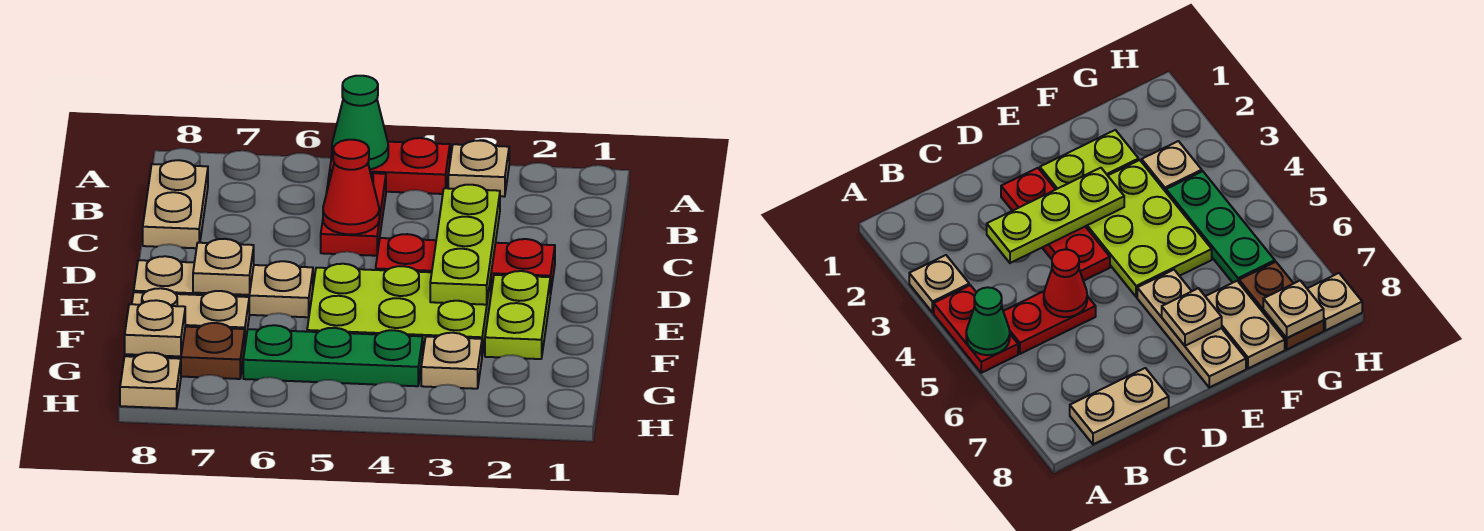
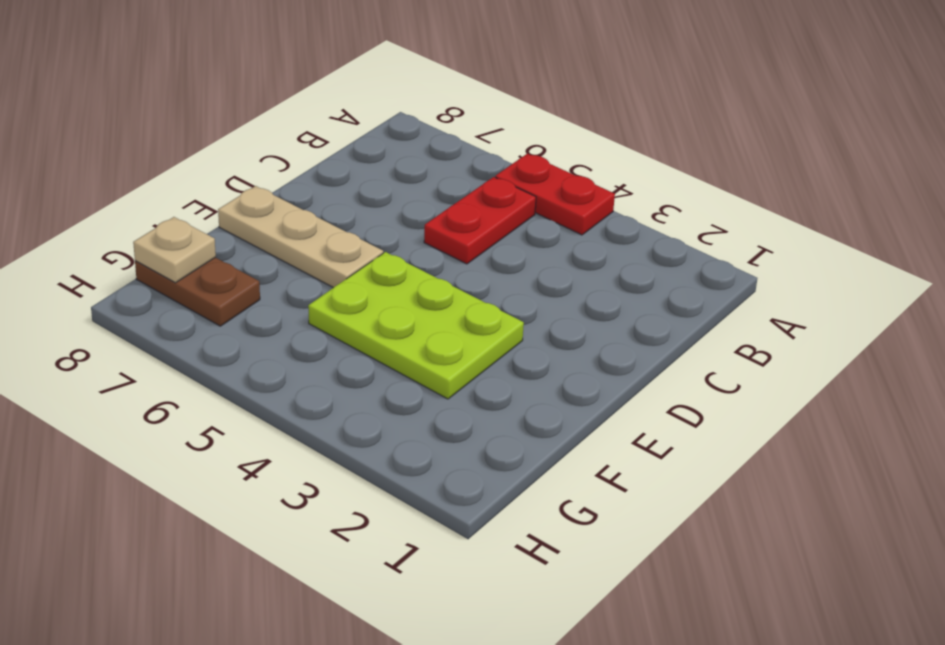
none -> tan 1x1 plate [448,141,509,197]
none -> tan 1x2 plate [143,160,208,248]
none -> red 1x3 plate [376,234,555,295]

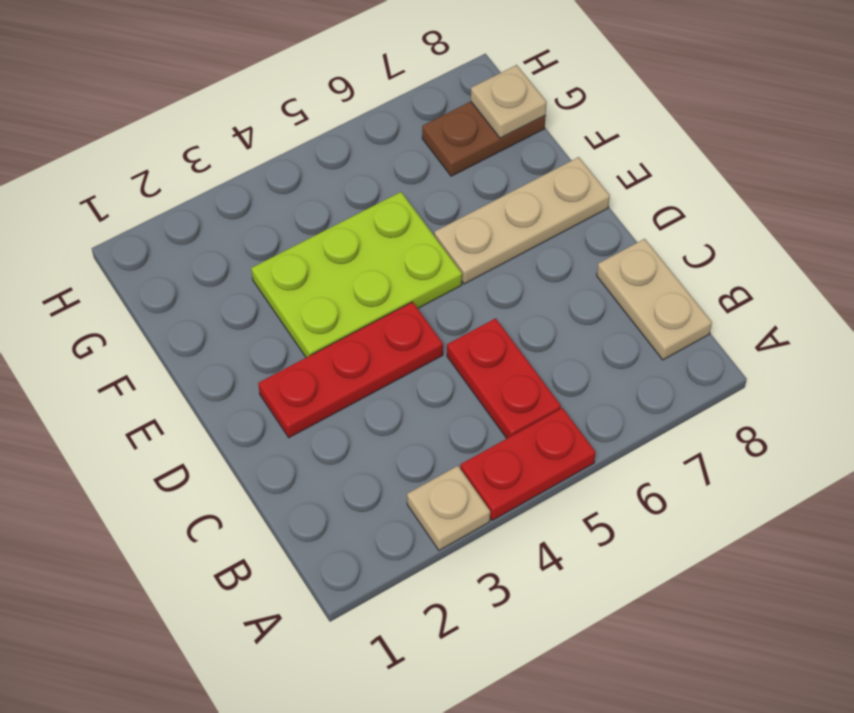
none -> lime 1x2 plate [485,271,550,359]
none -> tan 1x2 plate [132,288,249,344]
none -> tan 1x1 plate [421,333,482,389]

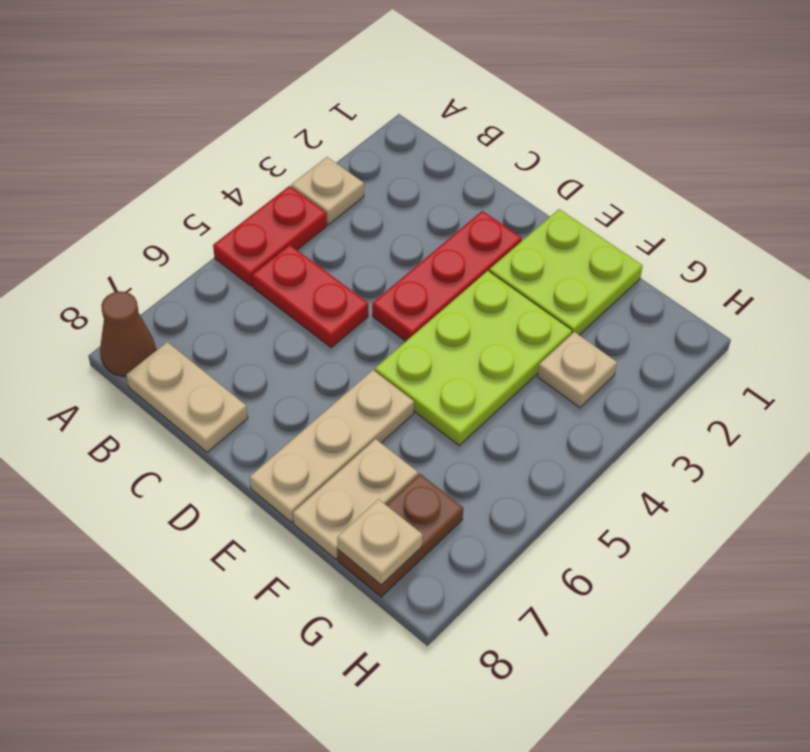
brown 1x1 cone [100,291,156,377] -> none
lime 2x2 plate [489,209,643,335] -> lime 1x2 plate [485,271,550,359]
none -> green 1x3 plate [243,325,423,386]
none -> tan 1x1 plate [120,353,181,409]
none -> green 1x1 cone [332,76,388,169]

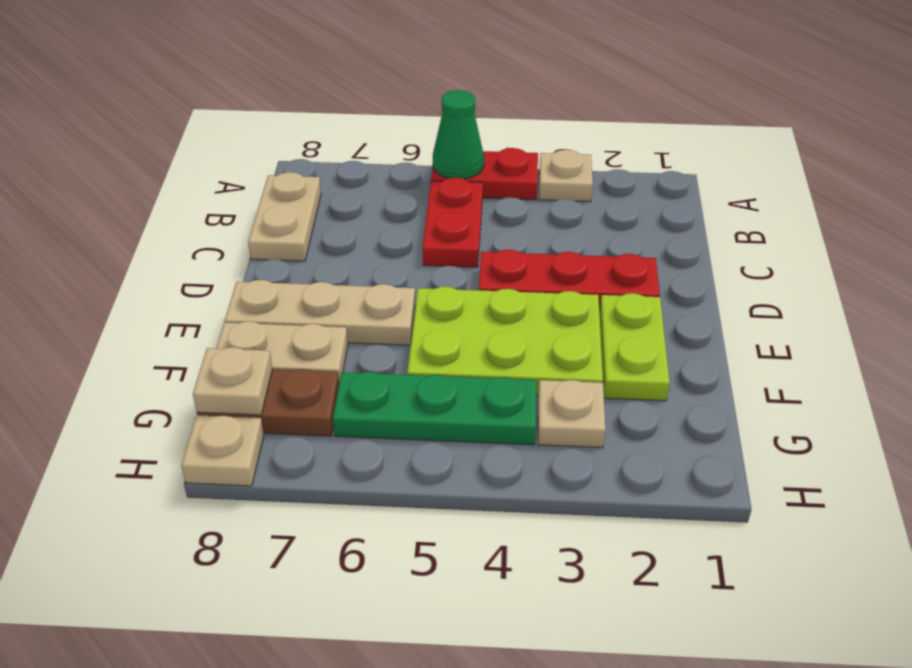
none -> lime 1x3 plate [430,185,500,305]
none -> red 1x1 cone [323,140,379,235]
none -> tan 1x1 plate [193,239,254,295]

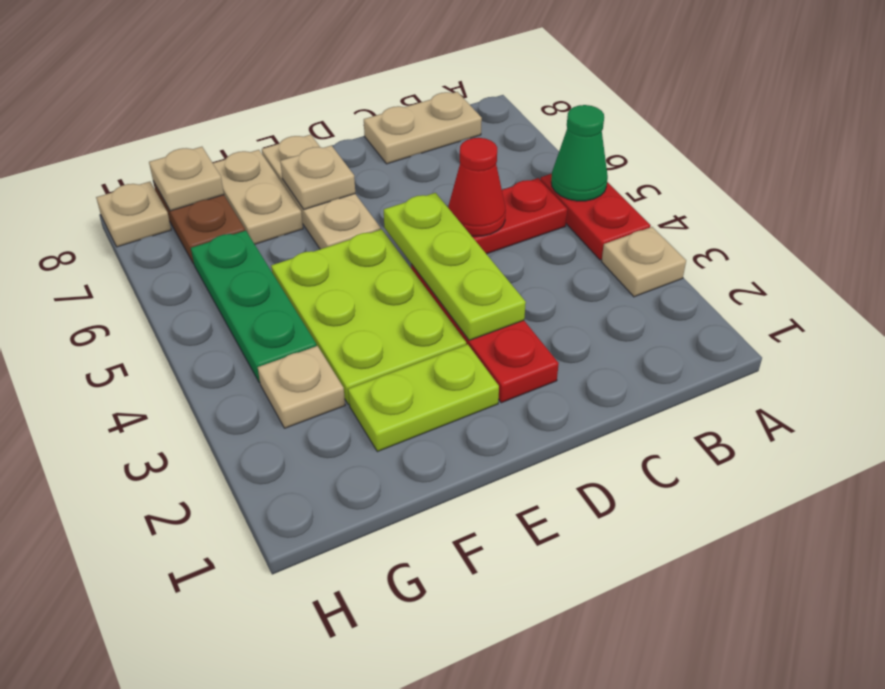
lime 1x3 plate [384,193,526,340] -> lime 1x3 plate turned to [430,185,500,305]

